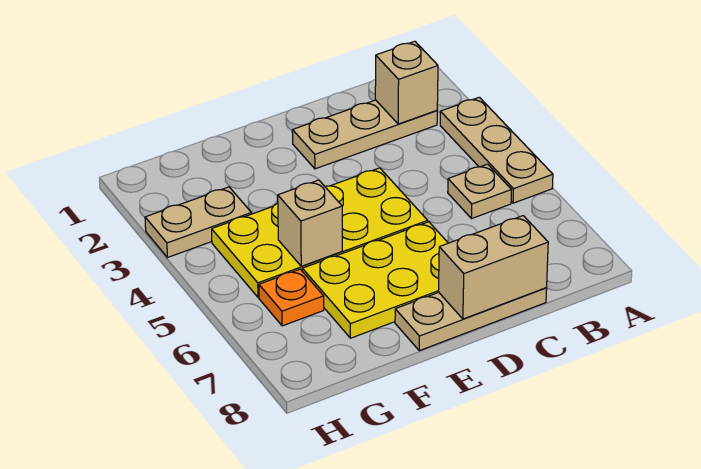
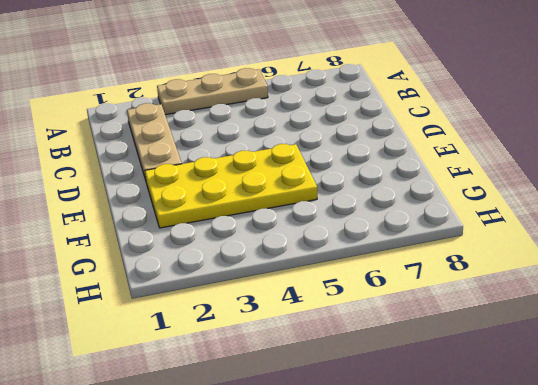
yellow 2x4 plate [145,144,317,228] -> yellow 2x4 plate turned to [212,168,428,297]
none -> tan 1x1 plate [448,164,512,219]
none -> tan 1x3 plate [395,288,547,351]

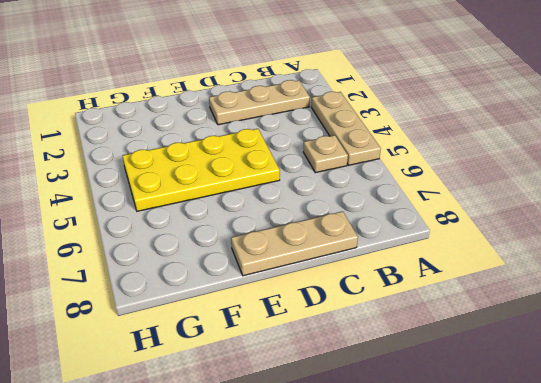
none -> yellow 2x3 plate [302,222,448,338]
none -> tan 1x2 plate [145,187,251,258]

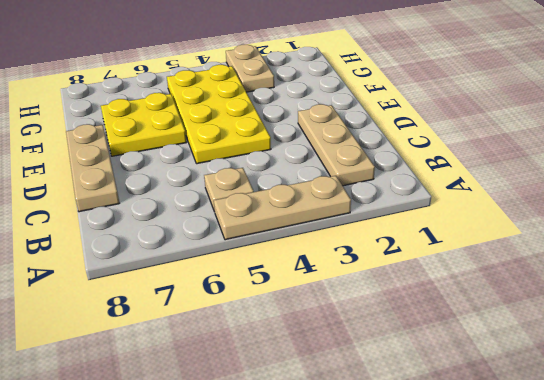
yellow 2x2 plate [101,93,186,156] -> yellow 2x3 plate [302,222,448,338]
none -> orange 1x1 plate [259,269,324,326]
none -> tan 1x1 brick [375,41,438,124]

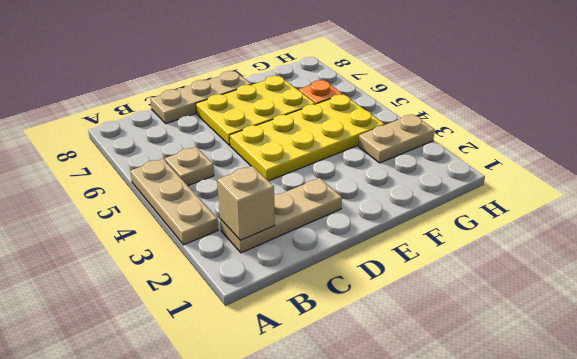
none -> tan 1x2 brick [439,216,548,319]
none -> tan 1x1 brick [278,180,342,266]

